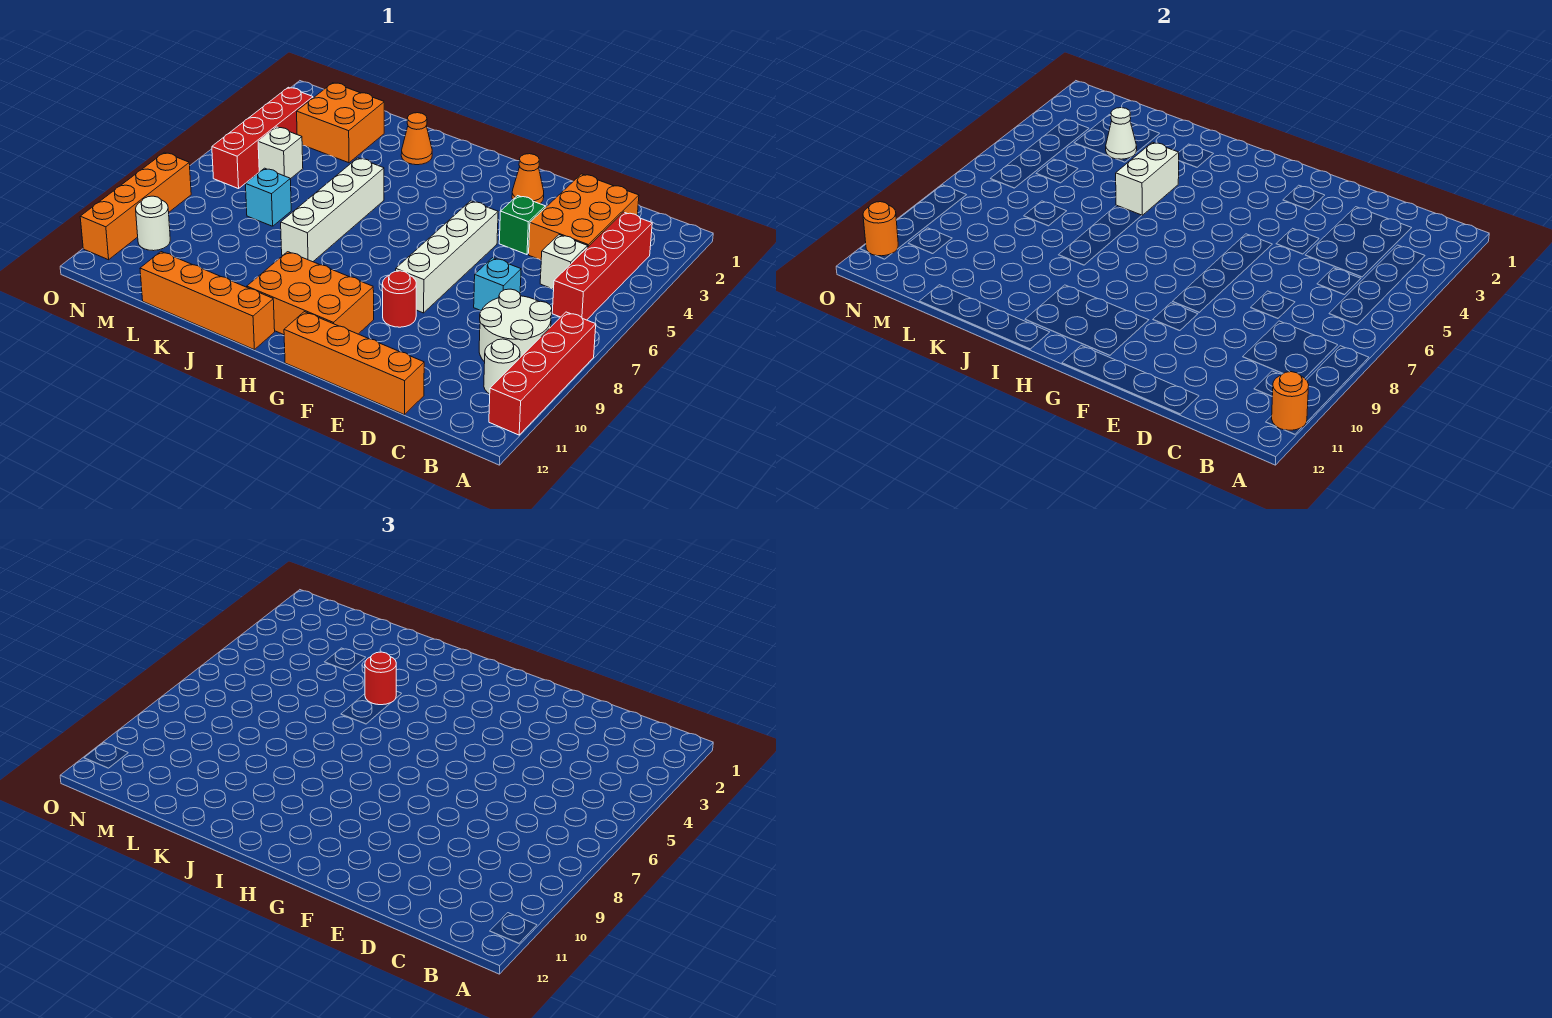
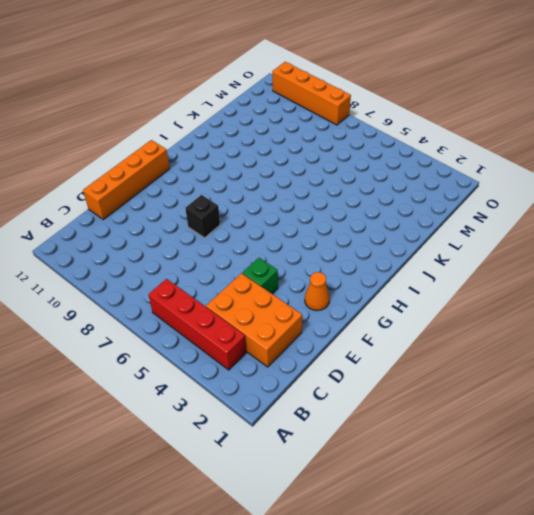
black 1x1 brick [185,195,220,238] -> white 1x4 brick [396,201,498,313]
none -> red 1x4 brick [489,312,596,435]
none -> white 2x2 round brick [479,289,552,362]
none -> white 1x1 round brick [484,339,520,394]

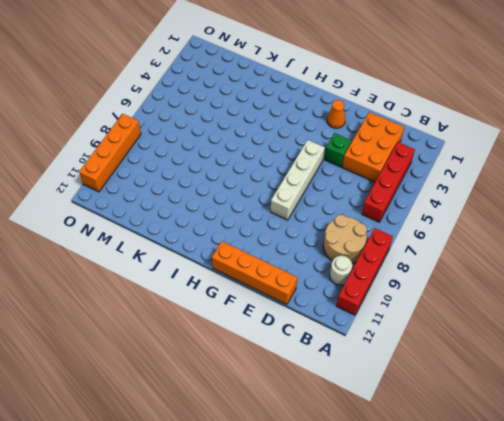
tan 2x2 round brick [323,215,367,263] -> white 2x2 round brick [479,289,552,362]
none -> white 1x1 brick [540,235,588,289]
none -> cyan 1x1 brick [474,258,521,310]
none -> red 1x1 round brick [382,271,416,327]

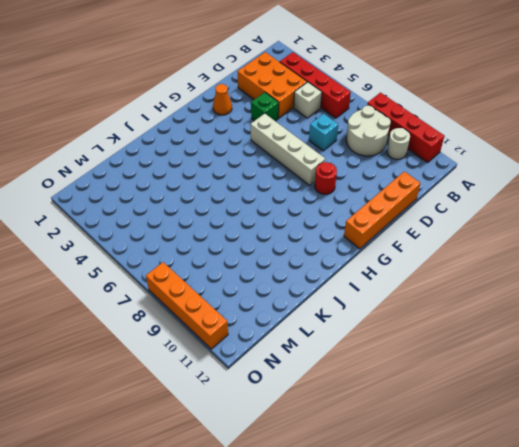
none -> orange 2x3 brick [247,252,374,335]
none -> orange 1x4 brick [140,252,275,350]
none -> orange 1x1 cone [401,113,432,165]

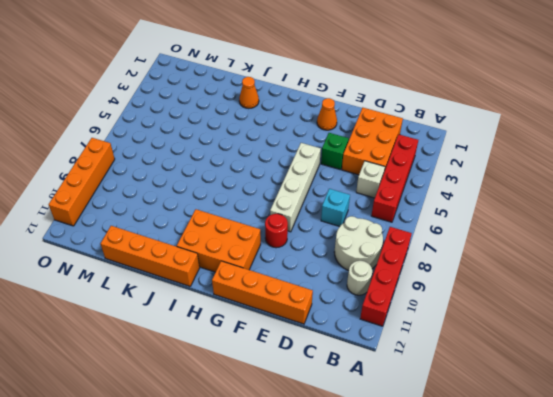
none -> white 1x4 brick [281,158,384,262]
none -> orange 2x2 brick [297,83,384,163]
none -> cyan 1x1 brick [246,168,291,226]

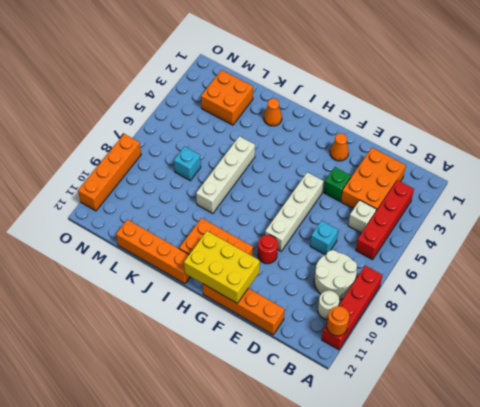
yellow 2x3 brick [184,231,260,303] -> none
none -> white 1x1 brick [258,127,303,179]
none -> red 1x4 brick [212,87,313,189]
none -> white 1x1 round brick [136,196,170,251]

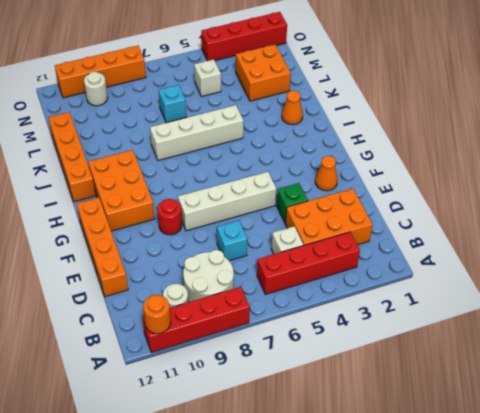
red 1x4 brick [201,12,287,61] -> red 1x4 brick moved to [212,87,313,189]
none -> white 1x2 brick [1116,142,1179,215]
none -> white 1x1 cone [1106,108,1137,159]
none -> orange 1x1 round brick [863,202,898,256]

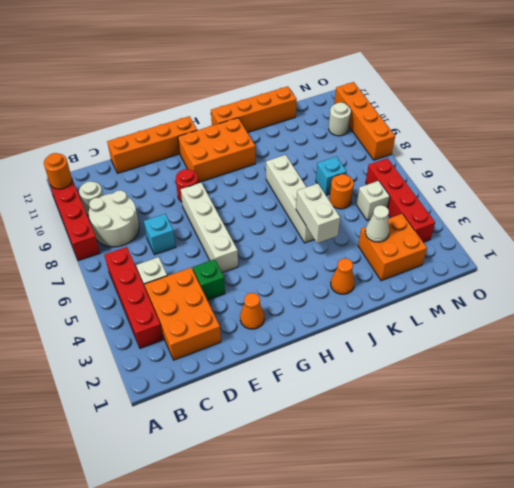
orange 1x1 round brick [330,174,354,209] -> orange 1x1 round brick moved to [863,202,898,256]
none -> red 1x1 round brick [365,652,396,705]

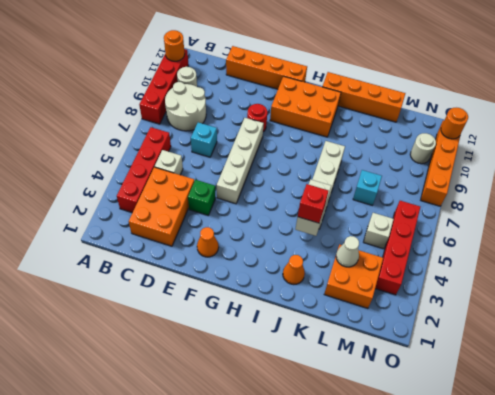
red 1x1 brick [298,184,328,223] -> red 1x1 round brick [365,652,396,705]

